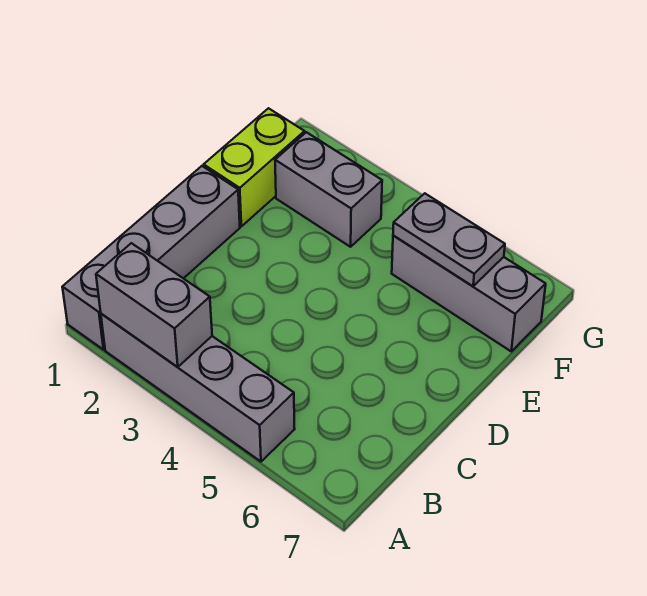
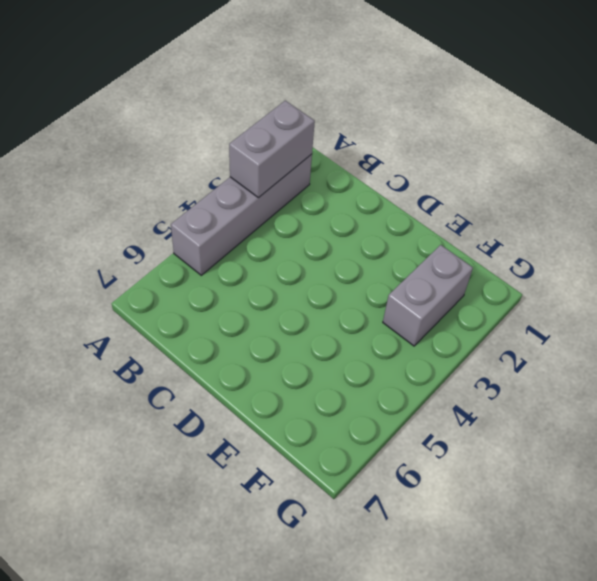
none -> grey 1x4 brick [62,166,240,350]
none -> lime 1x2 brick [204,108,305,226]

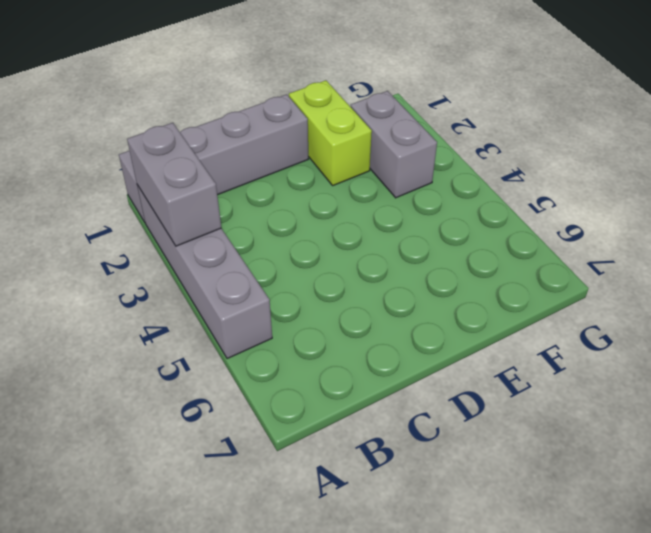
lime 1x2 brick [289,80,372,185] -> lime 1x2 brick turned to [204,108,305,226]
none -> grey 1x3 brick [392,235,546,351]
none -> grey 1x2 plate [393,193,505,286]

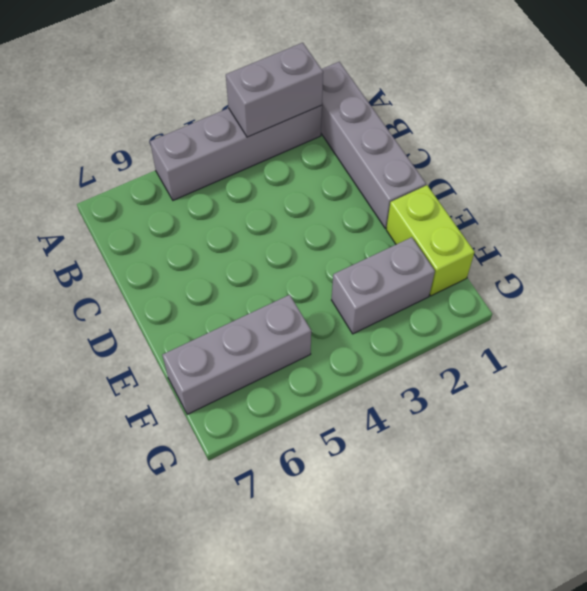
none -> grey 1x2 plate [393,193,505,286]

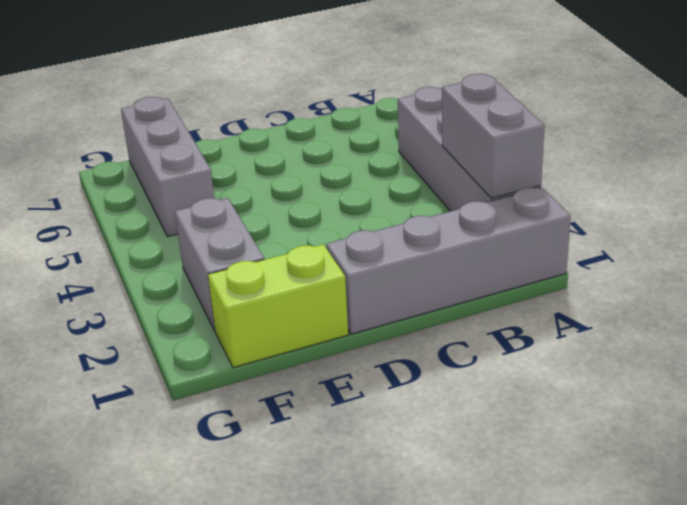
none -> grey 1x2 plate [393,193,505,286]

